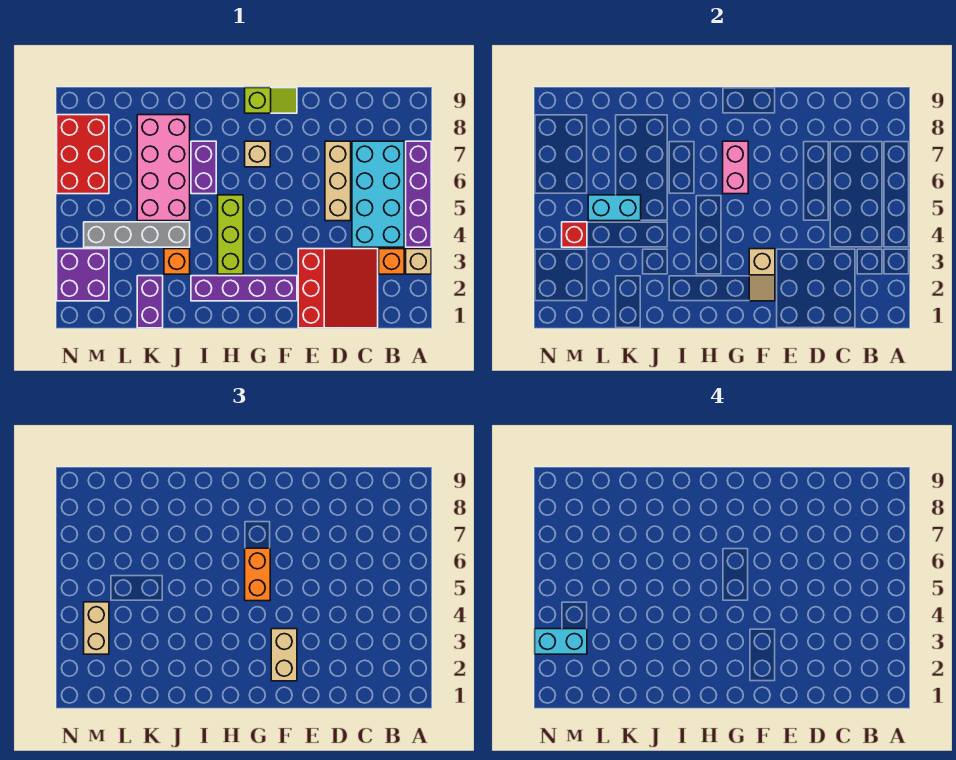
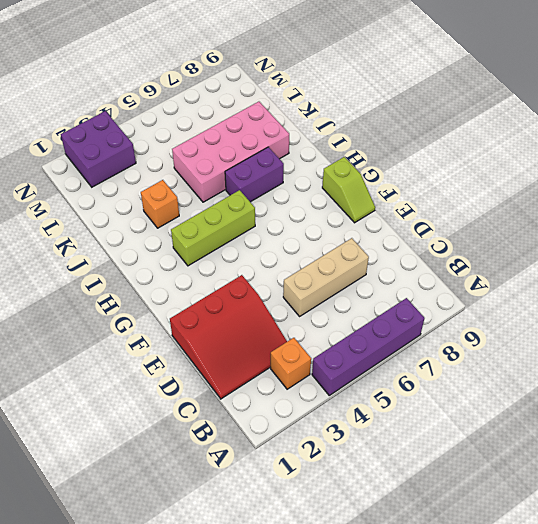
none -> tan 1x1 brick [406,249,431,274]
none -> cyan 2x4 brick [352,141,404,247]
none -> purple 1x4 brick [191,276,297,301]

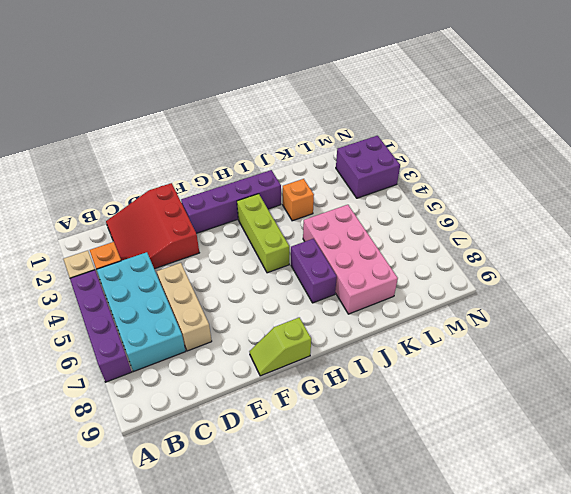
none -> tan 1x1 brick [245,141,270,167]
none -> grey 1x4 brick [84,222,190,247]
none -> purple 1x2 brick [137,276,163,328]

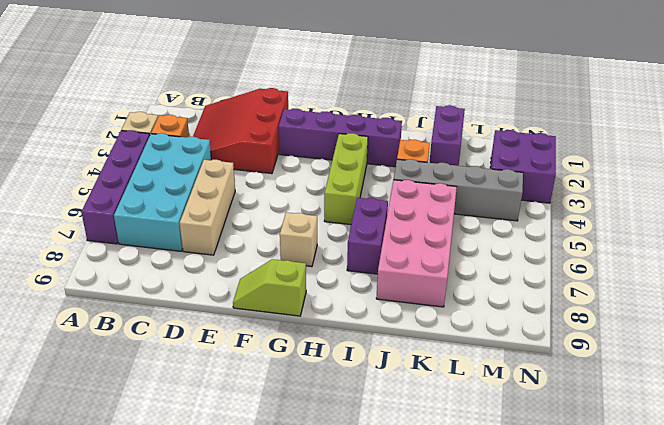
none -> red 2x3 brick [57,115,109,194]
none -> tan 1x2 slope [749,249,775,301]
none -> pink 1x2 brick [723,141,748,194]

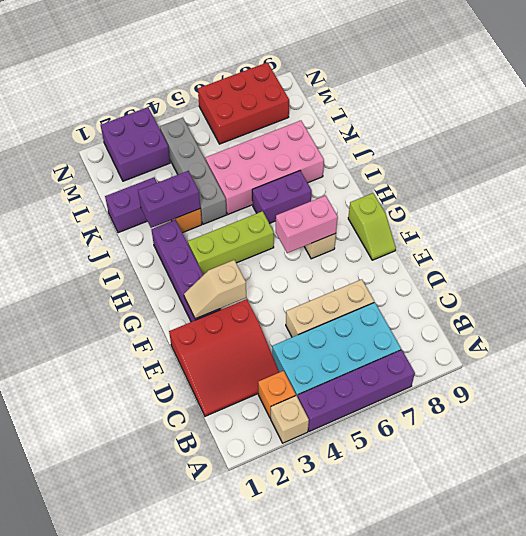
purple 1x2 brick [138,171,200,228] -> none
none -> cyan 1x2 brick [588,195,641,221]
none -> red 1x1 brick [562,222,587,247]
none -> tan 1x2 brick [271,629,297,681]

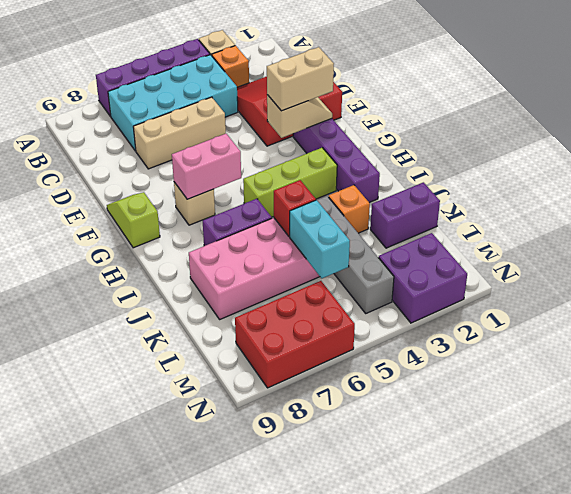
red 1x1 brick [274,180,316,236] -> red 1x1 brick moved to [562,222,587,247]
none -> orange 1x2 brick [245,548,270,601]
none -> tan 1x2 brick [84,602,109,654]
none -> cyan 1x2 brick [535,629,587,654]

